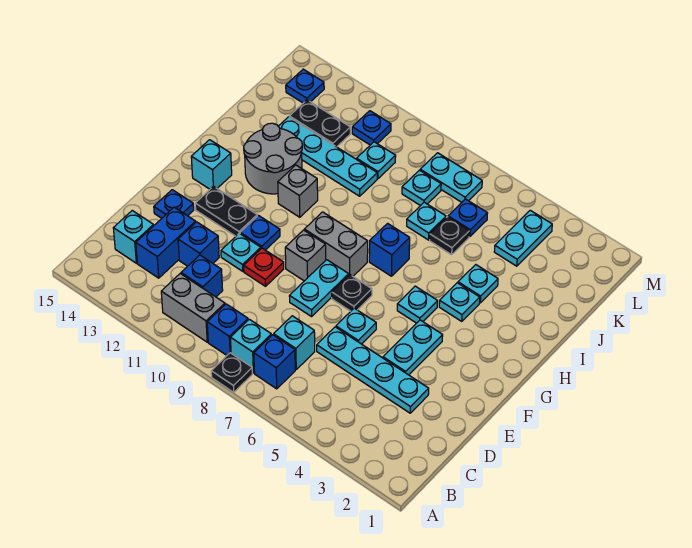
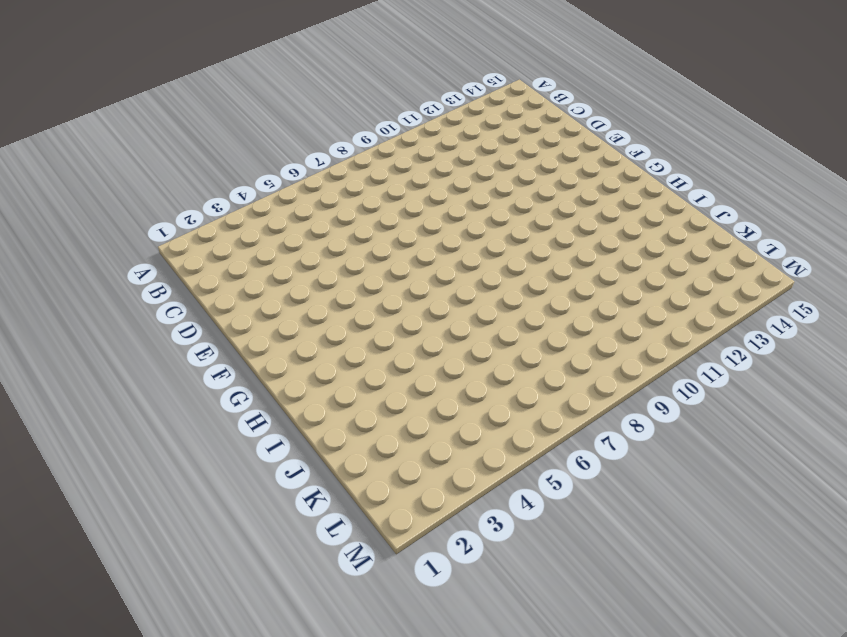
none -> black 1x1 plate [211,353,252,392]
none -> blue 1x1 brick [254,335,295,389]
none -> cyan 1x1 brick [230,319,272,373]
none -> blue 1x1 brick [207,304,248,355]

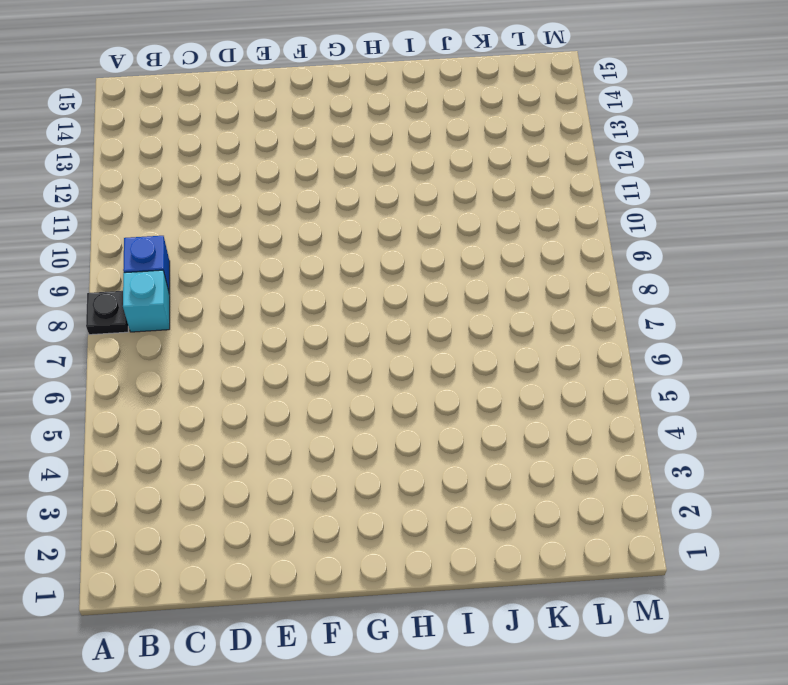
none -> blue 1x1 brick [254,335,295,389]
none -> grey 1x2 brick [161,274,225,342]
none -> cyan 1x1 brick [274,316,315,369]
none -> blue 1x1 brick [181,255,223,297]

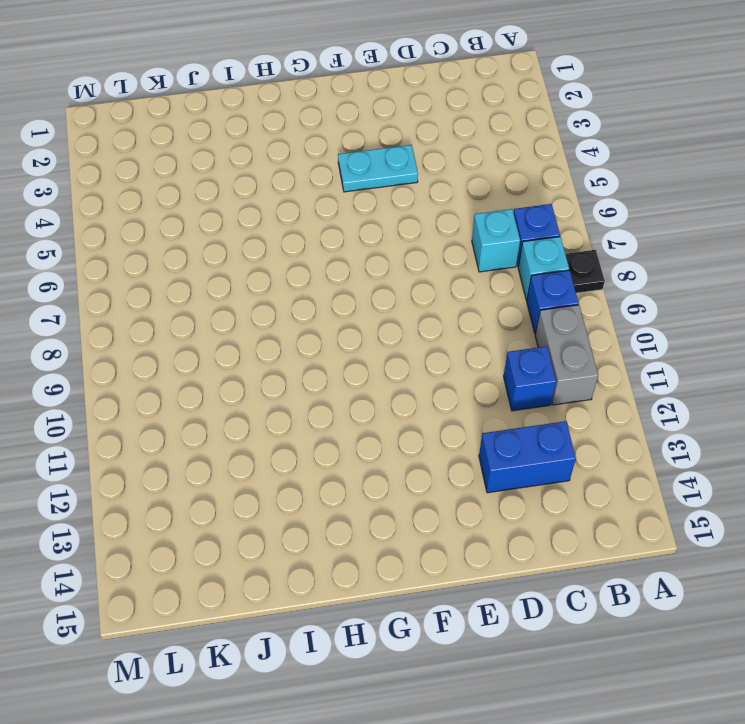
none -> cyan 1x1 brick [113,211,154,263]
none -> cyan 1x4 plate [317,327,429,413]
none -> blue 1x1 brick [178,222,219,266]
none -> cyan 1x1 plate [336,308,376,344]

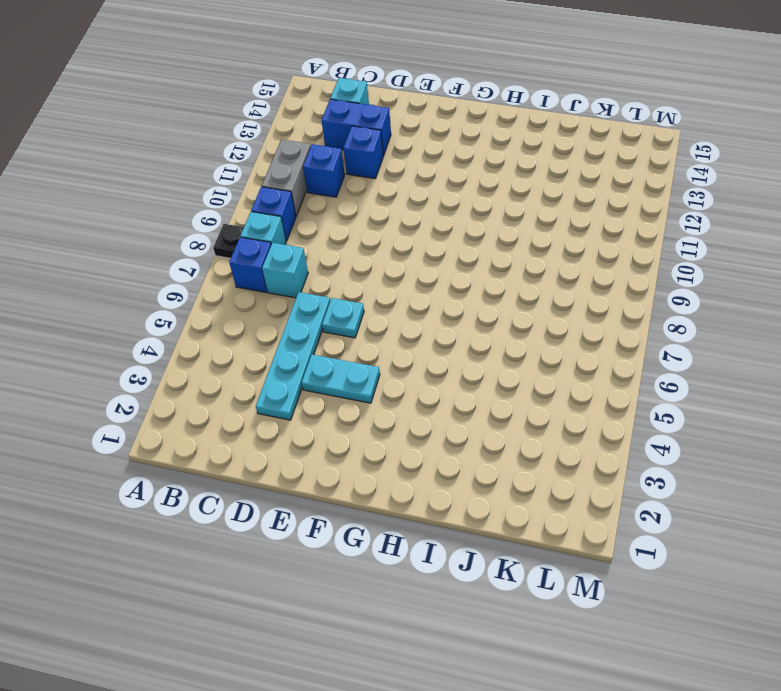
none -> cyan 1x2 plate [289,260,349,317]
none -> red 1x1 plate [244,248,284,286]
none -> cyan 1x1 plate [221,233,261,271]
none -> blue 1x1 plate [154,190,194,218]

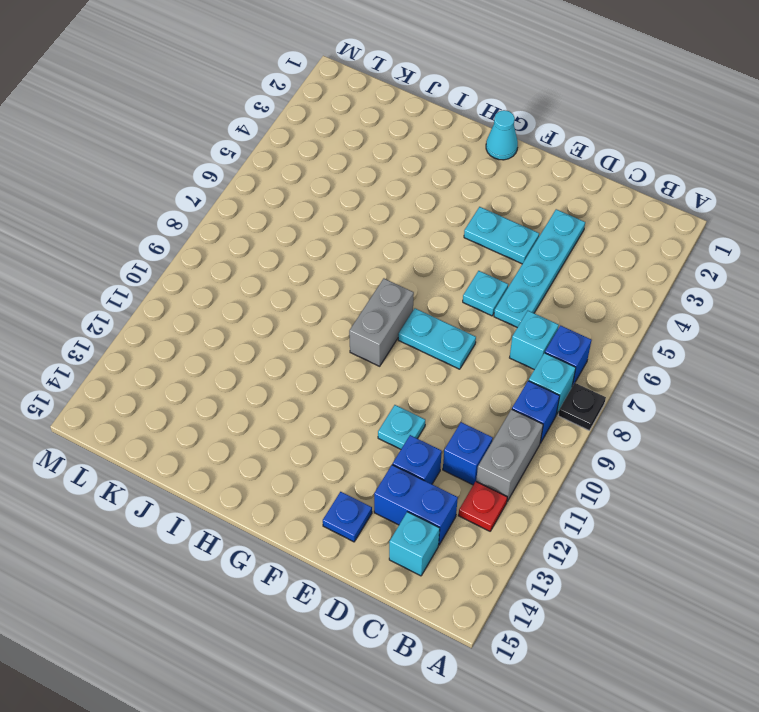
red 1x1 plate [458,482,507,531] -> red 1x1 plate moved to [244,248,284,286]
cyan 1x1 cone [486,110,518,160] -> none
none -> black 1x1 plate [332,275,372,311]
none -> grey 1x1 brick [285,230,326,281]
none -> blue 1x1 plate [240,215,280,250]
none -> black 1x2 plate [195,186,257,236]

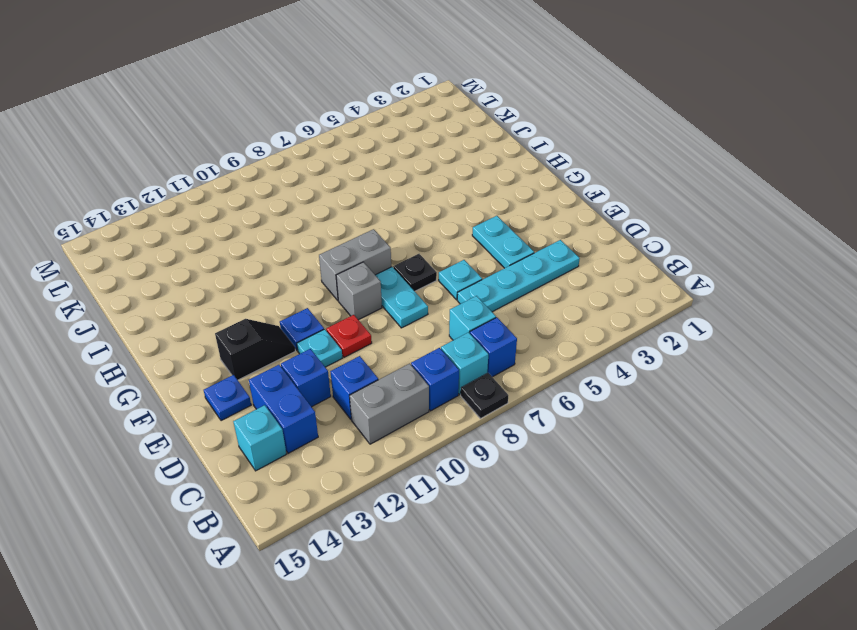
black 1x2 slope [215,319,295,380] -> black 1x2 plate [195,186,257,236]
none -> cyan 1x1 plate [397,286,438,323]
none -> cyan 1x1 brick [191,140,232,189]
none -> cyan 1x1 plate [439,283,480,322]
none -> blue 1x1 brick [369,223,410,276]

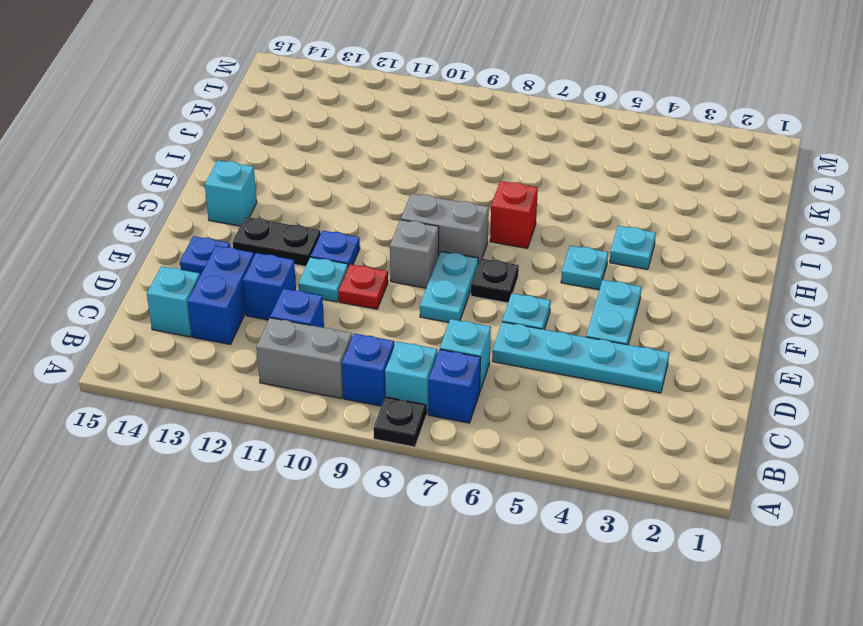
red 1x1 brick [490,181,538,248] -> blue 1x1 brick [369,223,410,276]
none -> grey 1x1 brick [278,165,318,217]
none -> grey 2x2 round brick [244,123,302,194]
none -> cyan 1x1 plate [458,265,498,303]
none -> black 1x1 plate [430,217,469,255]

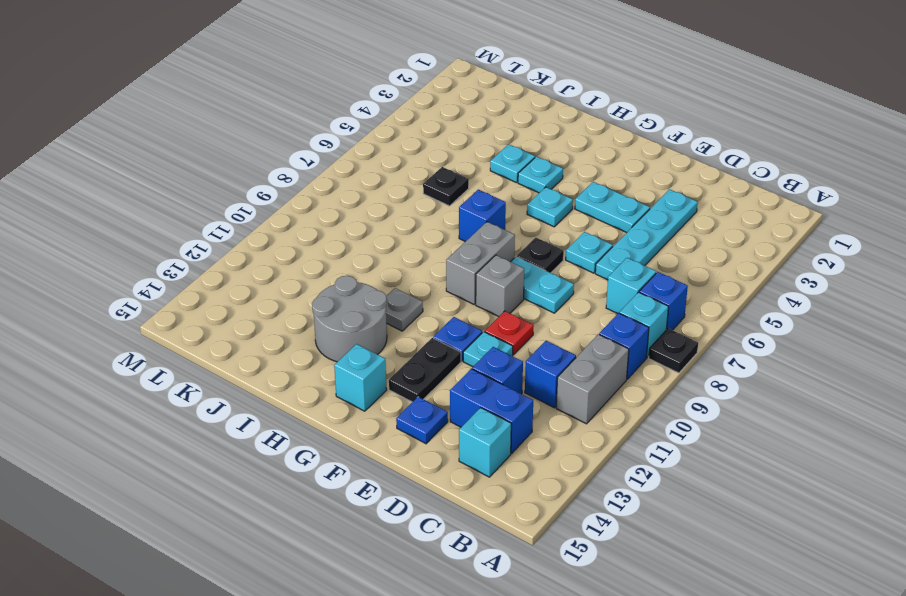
grey 1x1 plate [386,288,423,331] -> grey 1x1 brick [278,165,318,217]
none -> cyan 1x1 plate [407,202,446,240]
none -> cyan 1x4 plate [278,117,377,196]
none -> cyan 1x2 plate [494,210,552,266]
none -> blue 1x1 plate [448,199,488,237]

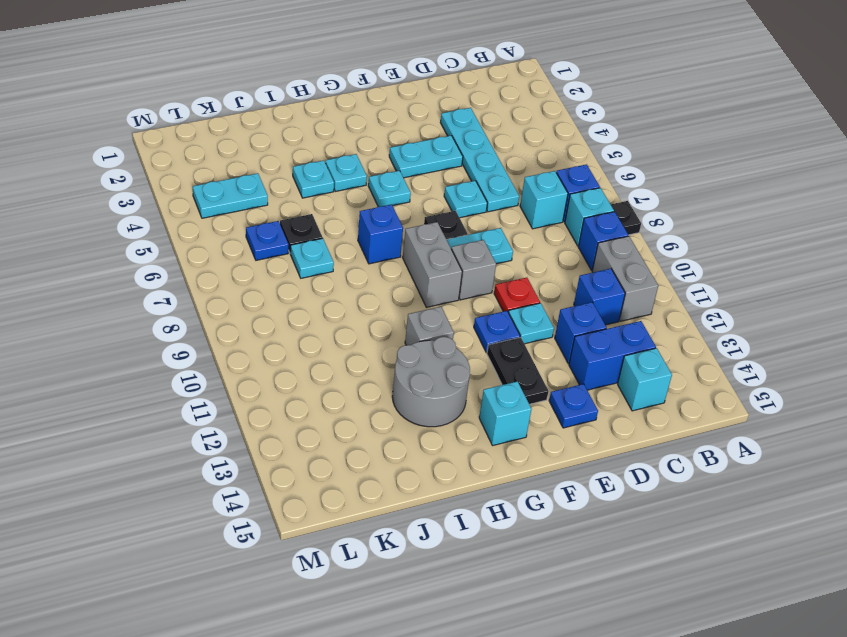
none -> cyan 1x4 plate [278,117,377,196]
none -> cyan 1x1 plate [402,170,441,206]
none -> cyan 1x1 plate [357,142,396,179]
none -> black 1x2 plate [289,100,350,147]

